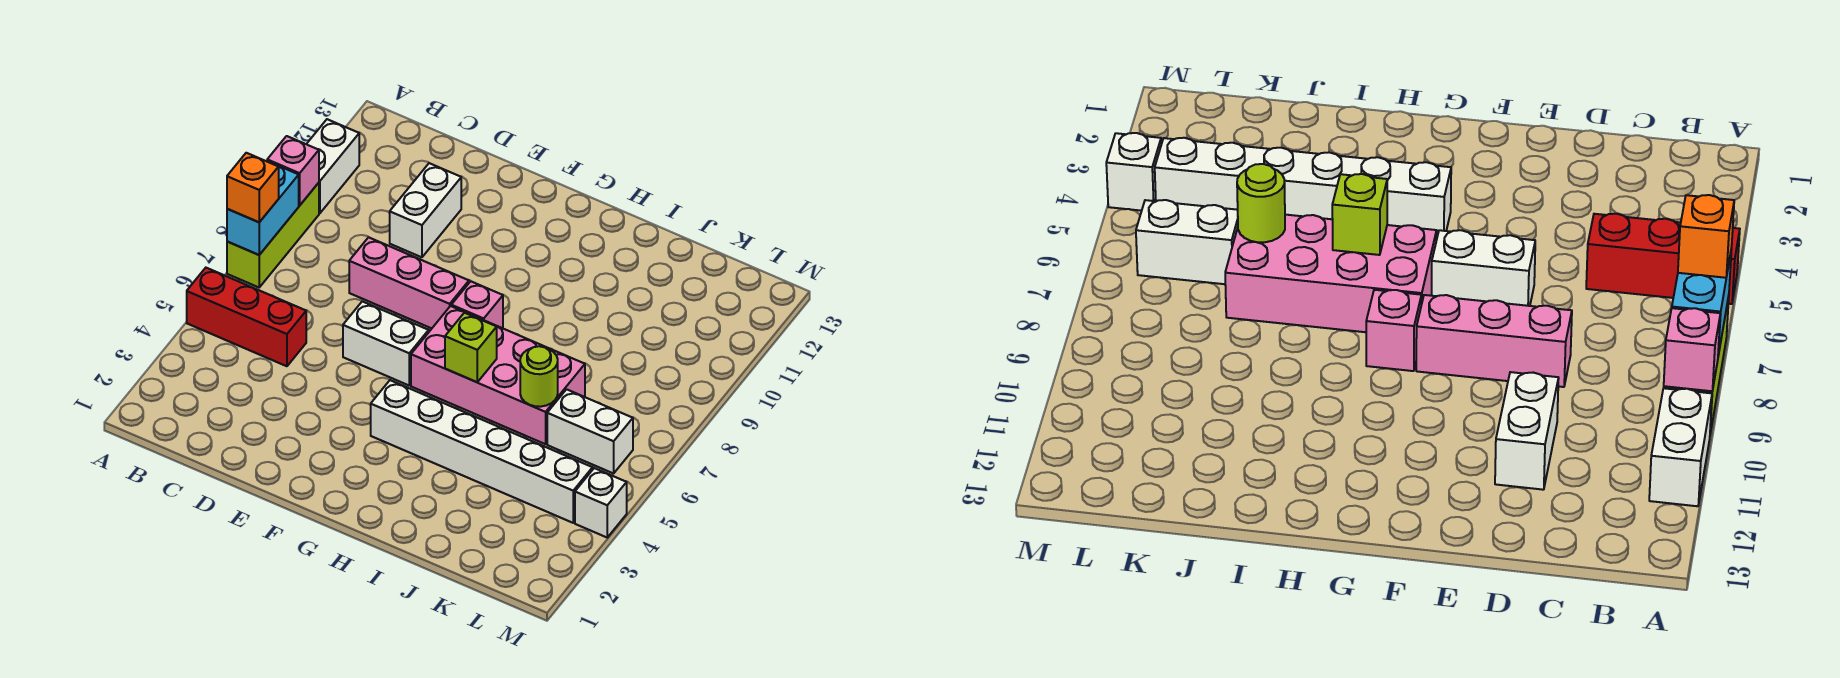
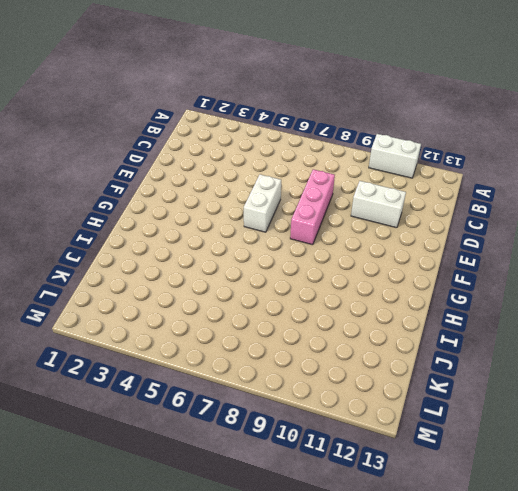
none -> red 1x3 brick [187,268,306,366]
none -> lime 1x3 brick [227,183,319,287]
none -> white 1x6 brick [371,380,593,523]

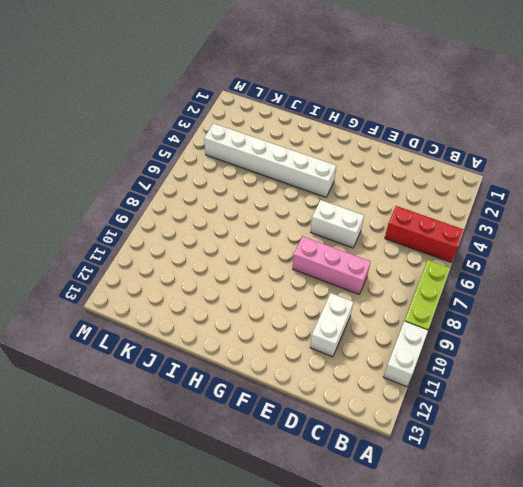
none -> pink 2x4 brick [411,306,585,444]
none -> pink 1x1 brick [451,281,503,328]
none -> white 1x2 brick [547,389,633,473]

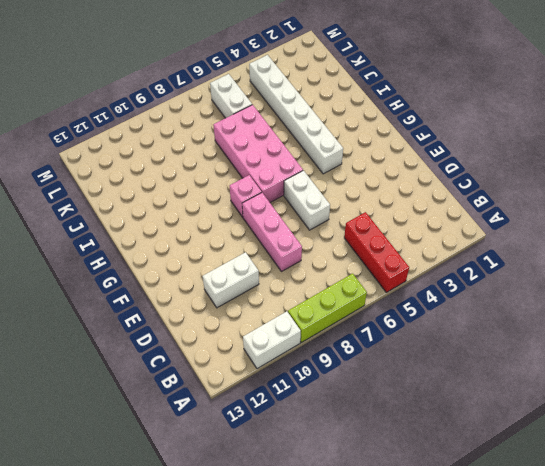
none -> white 1x1 brick [575,468,627,537]
none -> cyan 1x2 brick [227,161,299,255]
none -> pink 1x1 brick [267,136,319,205]

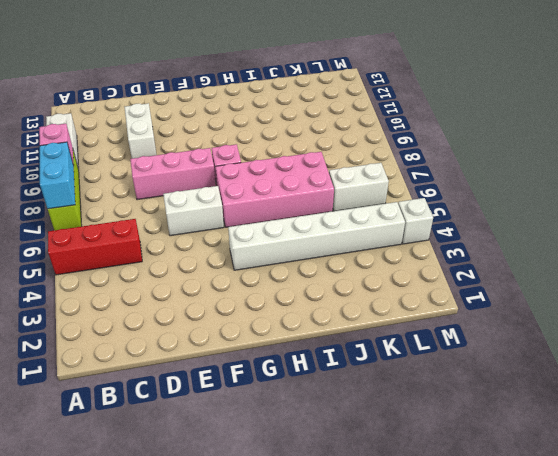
none -> lime 1x1 brick [445,313,497,382]
none -> lime 1x1 round brick [520,346,558,407]
none -> orange 1x1 brick [227,153,279,222]

